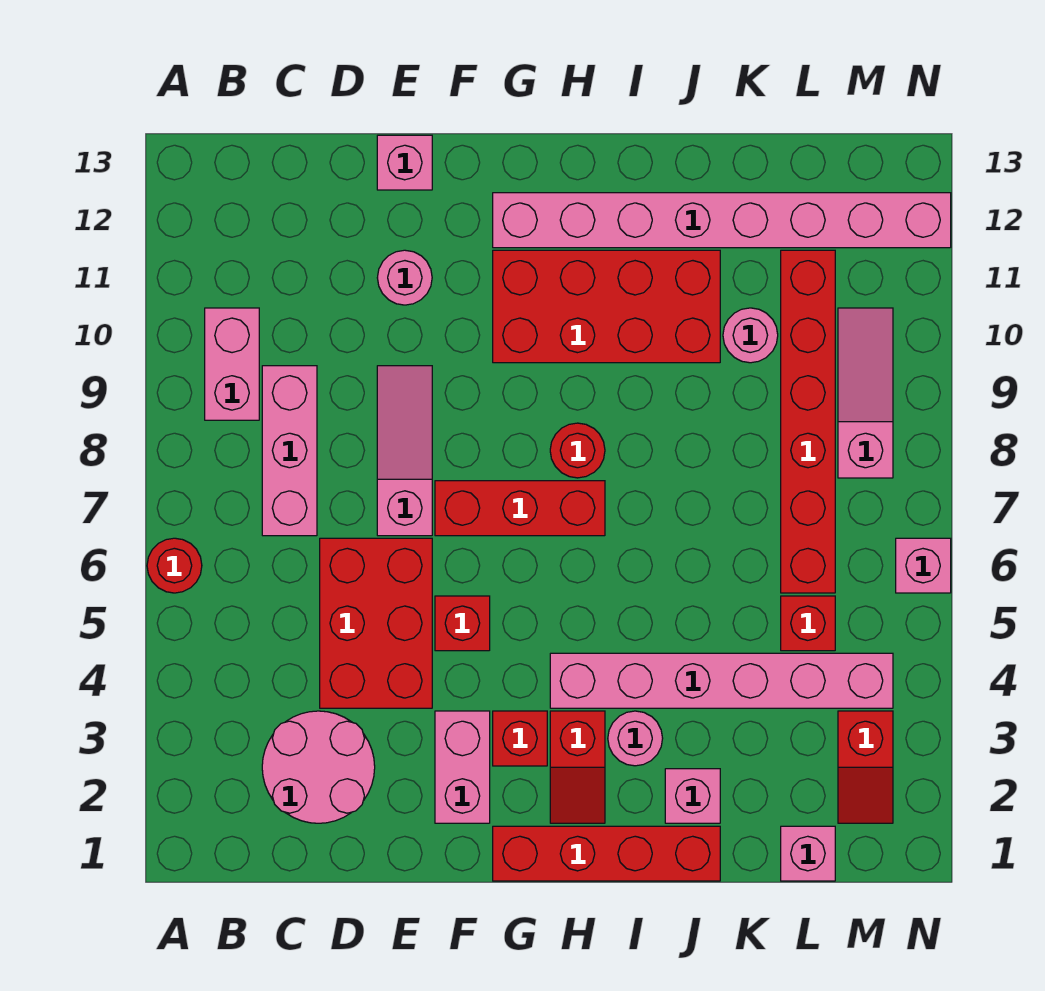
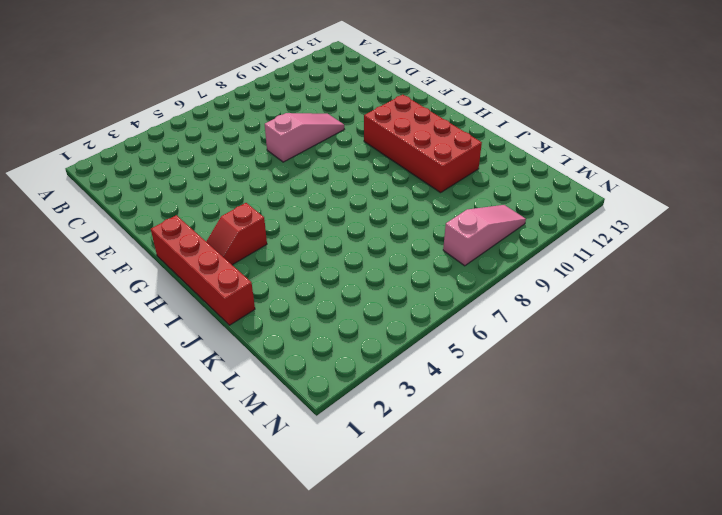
none -> red 1x1 round brick [147,538,202,593]
none -> pink 1x2 brick [205,308,259,420]
none -> pink 2x2 round brick [262,711,375,823]

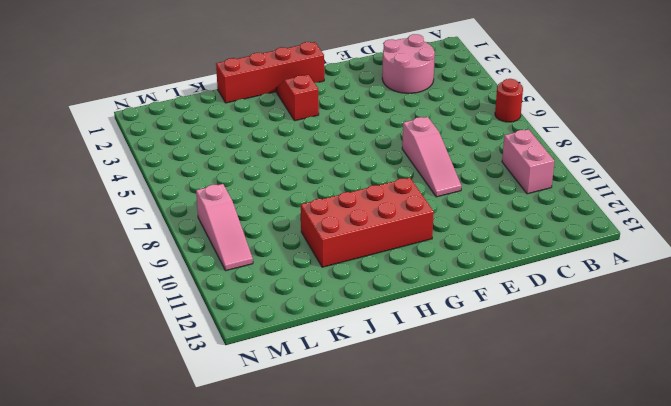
none -> pink 1x3 brick [262,366,317,536]
none -> red 2x3 brick [320,538,432,708]
none -> pink 1x1 round brick [377,250,432,305]

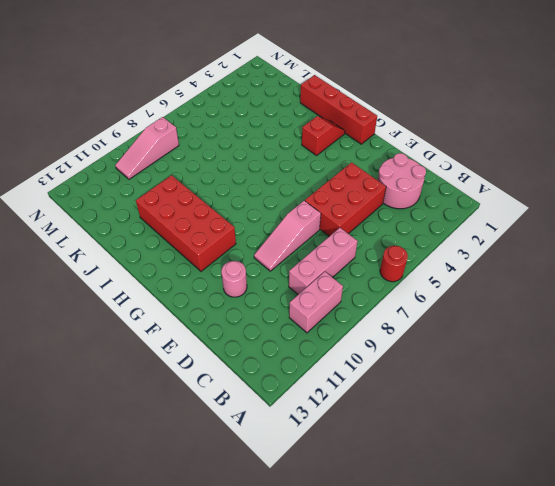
none -> pink 1x1 brick [377,135,432,190]
none -> pink 1x2 brick [435,711,490,823]
none -> red 1x1 brick [435,596,490,651]

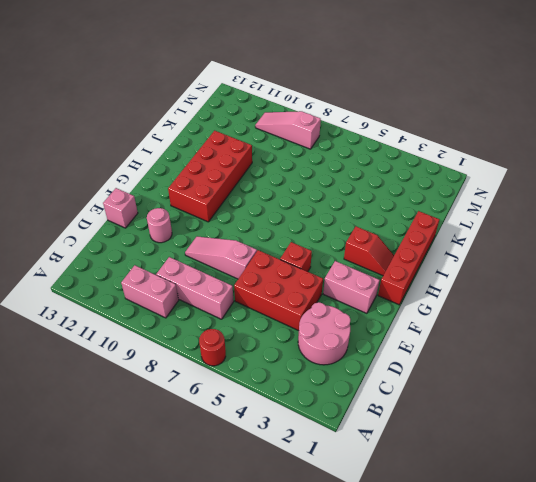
none -> red 1x3 brick [435,481,605,536]
none -> red 1x1 brick [493,711,547,766]
none -> pink 1x8 brick [493,193,951,248]

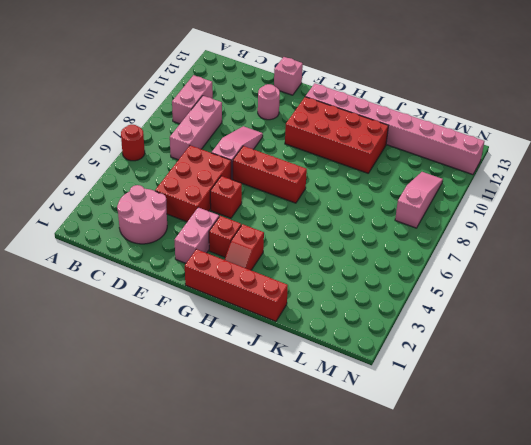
none -> pink 1x6 brick [550,653,893,708]
none -> red 1x1 round brick [550,423,605,478]
none -> pink 1x1 round brick [608,711,663,766]

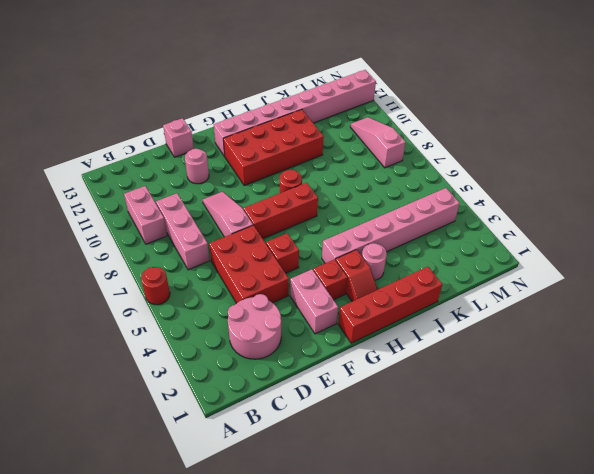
none -> pink 1x1 brick [665,769,720,823]
none -> pink 1x1 round brick [723,308,778,363]
none -> pink 1x1 brick [781,826,835,881]

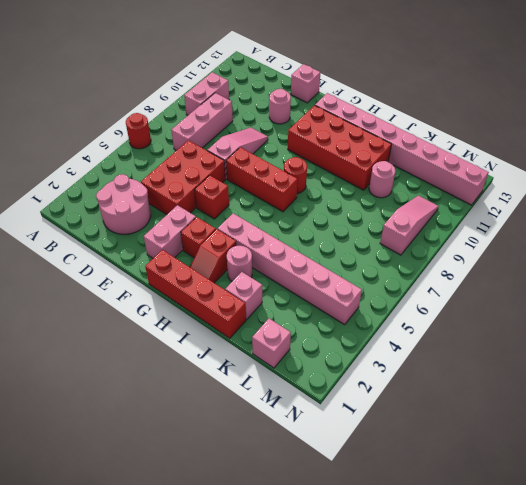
none -> red 1x1 brick [781,596,835,651]
none -> red 1x6 brick [781,250,835,593]
none -> red 1x2 slope [838,711,893,823]

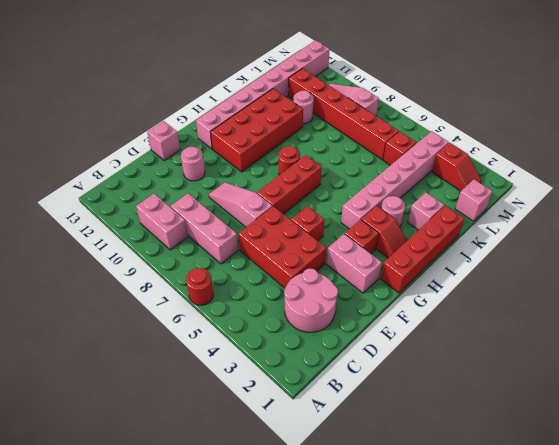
none -> pink 1x1 brick [896,538,951,593]

